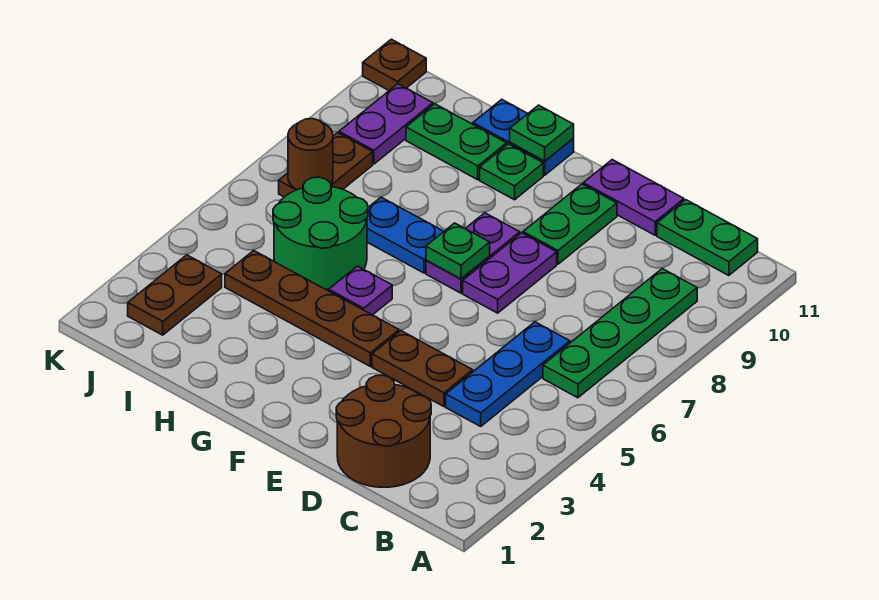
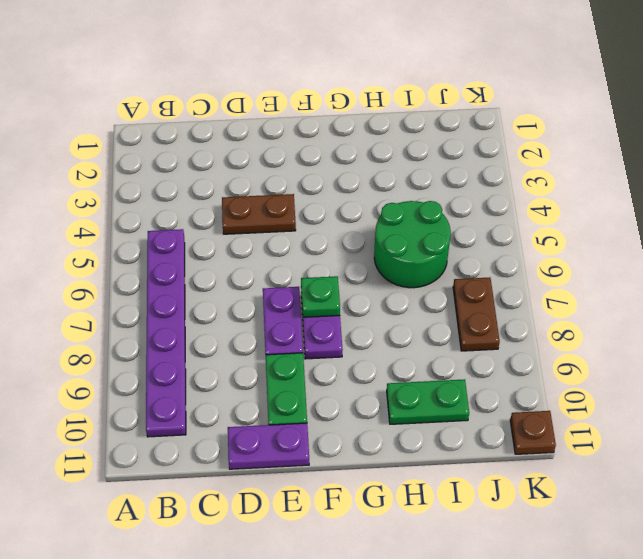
purple 1x6 plate [146,229,186,437] -> green 1x4 plate [543,269,697,398]
none -> green 1x2 plate [657,200,758,276]
none -> brown 2x2 round brick [336,375,431,487]
none -> blue 1x3 plate [446,322,570,426]

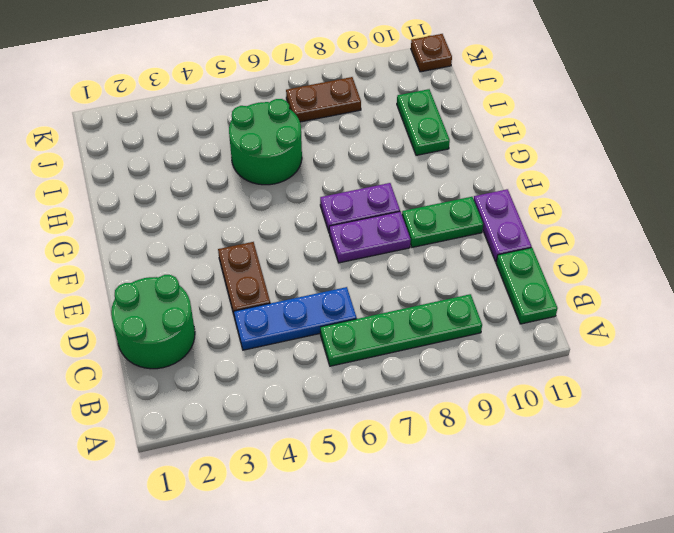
green 2x2 round brick [111,275,195,369] -> brown 2x2 round brick [336,375,431,487]
none -> brown 1x4 plate [225,250,399,366]
none -> purple 1x1 plate [329,266,392,315]
none -> blue 1x2 plate [367,197,444,273]

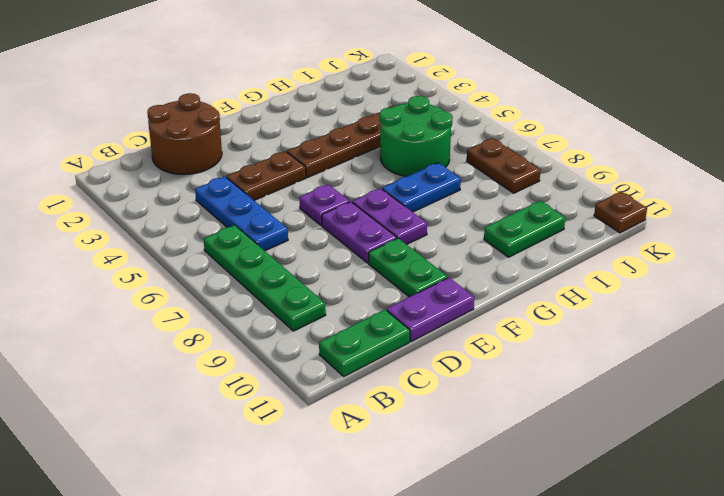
purple 1x1 plate [300,184,350,225] -> purple 1x1 plate moved to [329,266,392,315]
none -> green 1x1 plate [480,144,543,200]
none -> blue 1x2 plate [473,99,574,175]
none -> brown 1x2 plate [128,255,222,335]

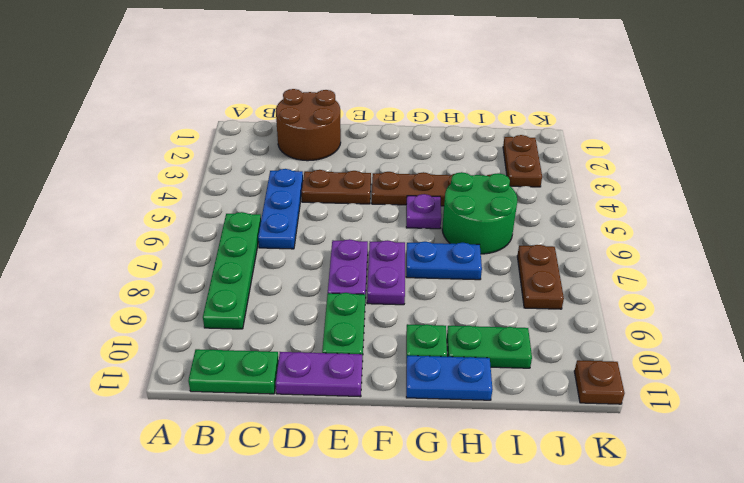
none -> purple 1x2 plate [339,84,433,164]
none -> green 1x1 plate [426,223,490,279]
none -> green 1x1 plate [510,105,574,161]

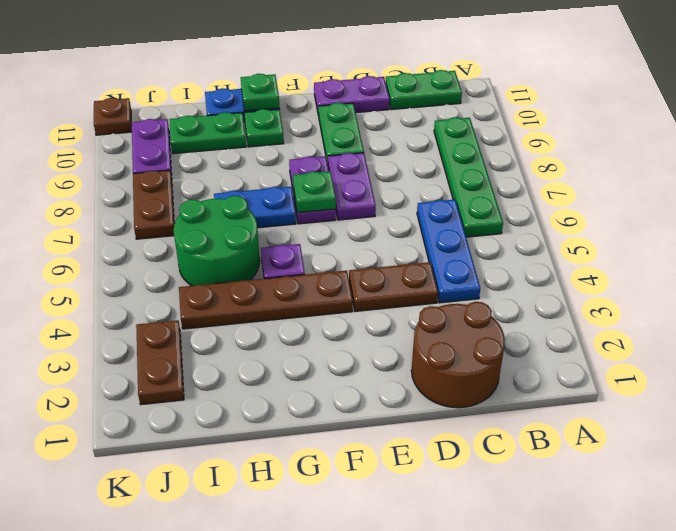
none -> brown 1x1 round brick [288,119,333,190]

